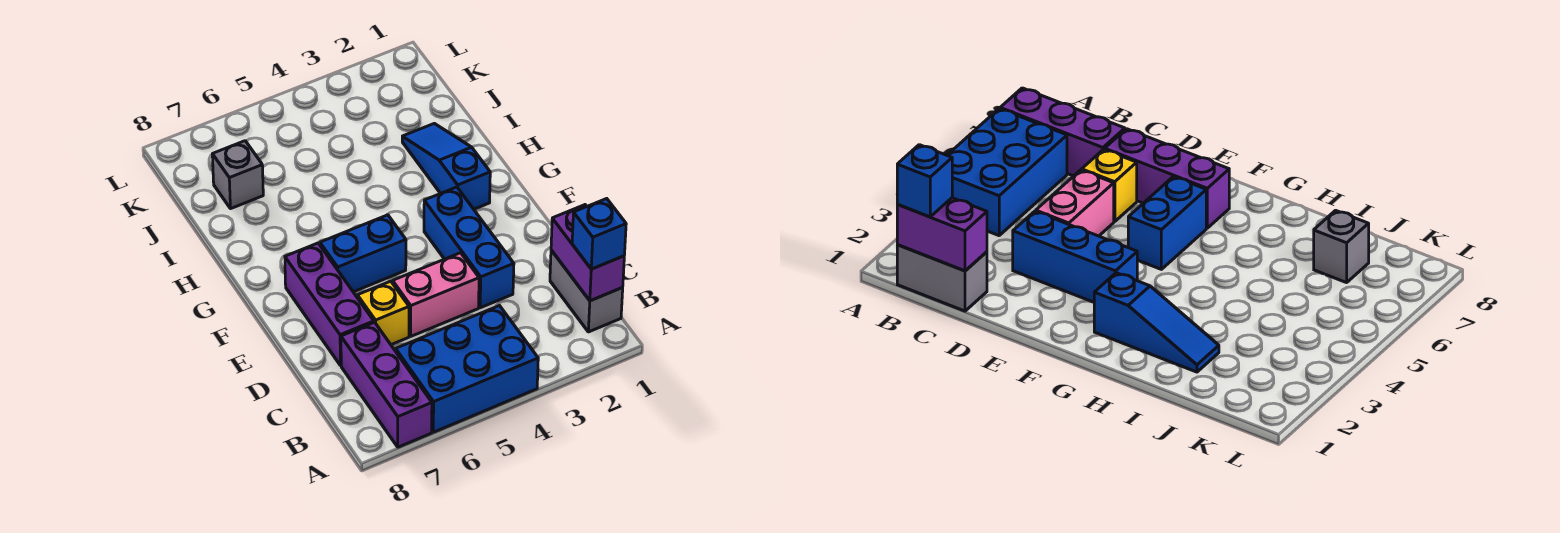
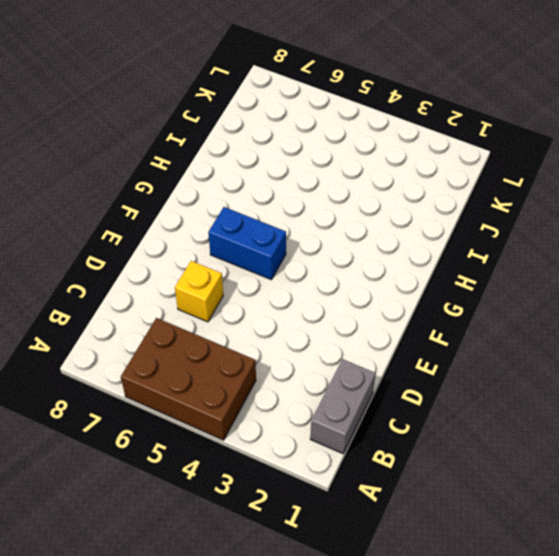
brown 2x3 brick [121,318,256,440] -> blue 2x3 brick [396,306,538,432]
none -> purple 1x3 brick [341,322,432,447]
none -> blue 1x3 brick [424,187,514,308]
none -> pink 1x2 brick [393,253,479,336]

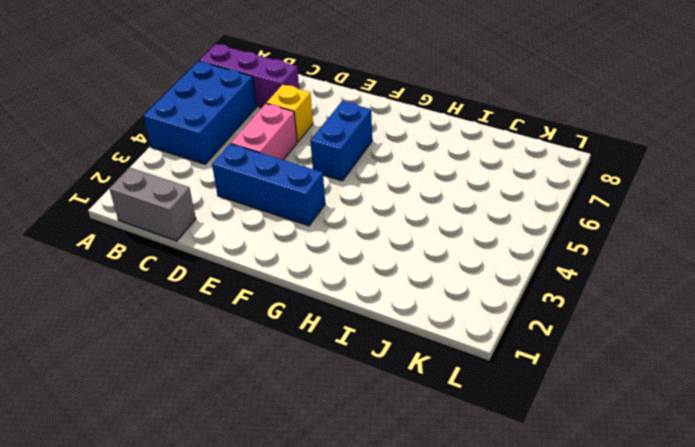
none -> purple 1x3 brick [285,243,374,366]
none -> blue 1x3 slope [402,123,490,209]
none -> grey 1x1 brick [212,141,263,209]

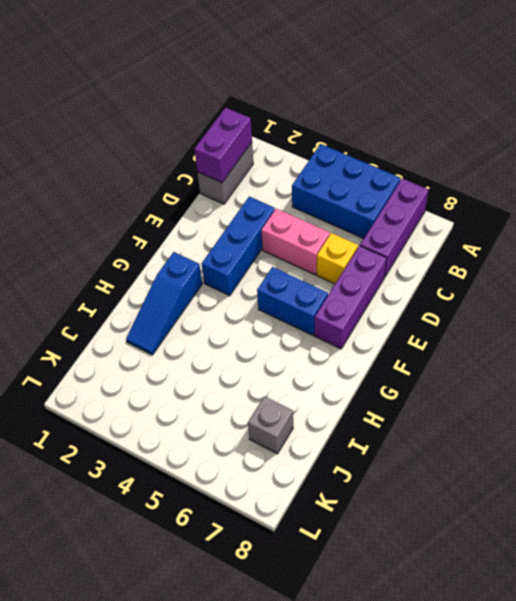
none -> blue 1x1 brick [572,199,626,269]

